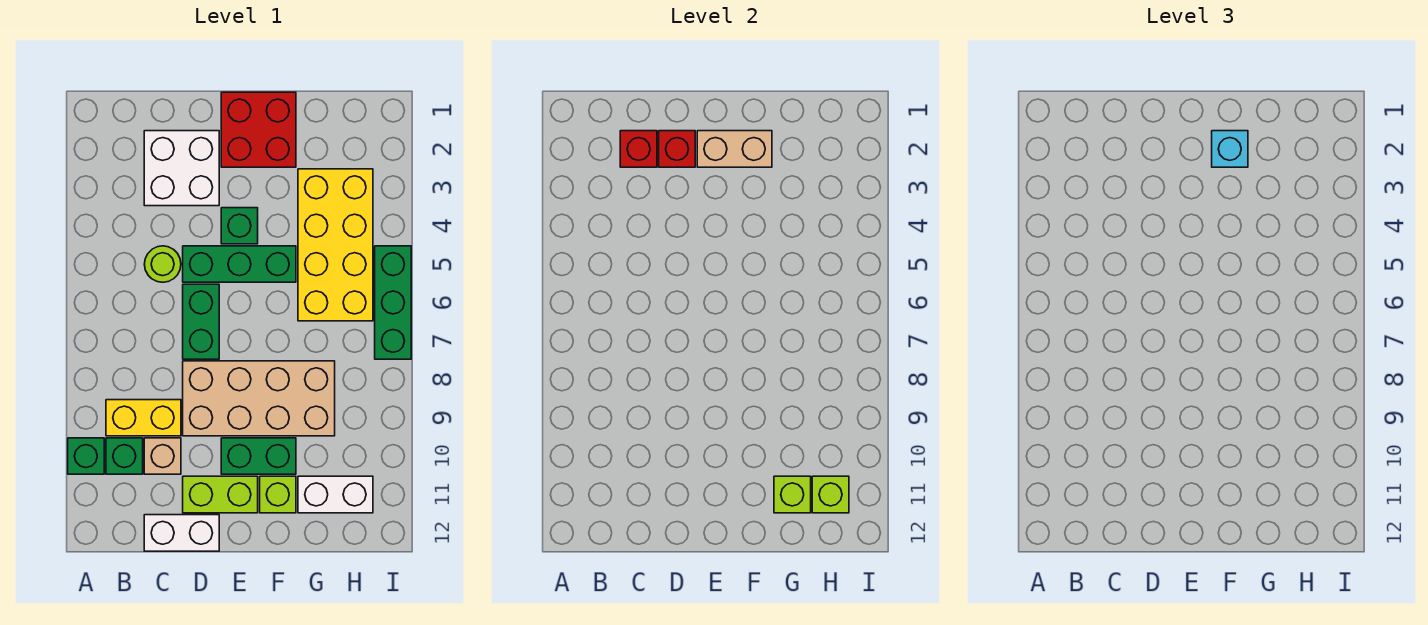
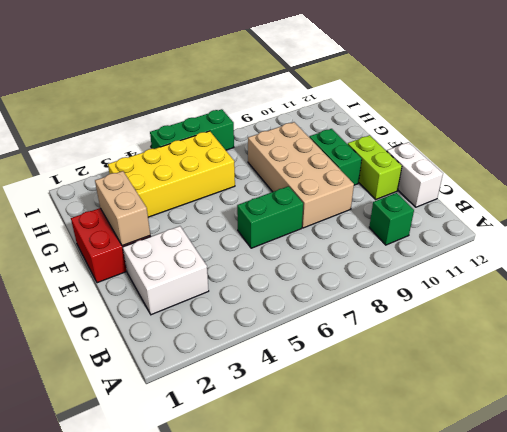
none -> green 1x1 brick [68,438,104,474]
none -> yellow 1x2 brick [106,400,181,436]
none -> lime 1x1 round brick [144,246,181,282]

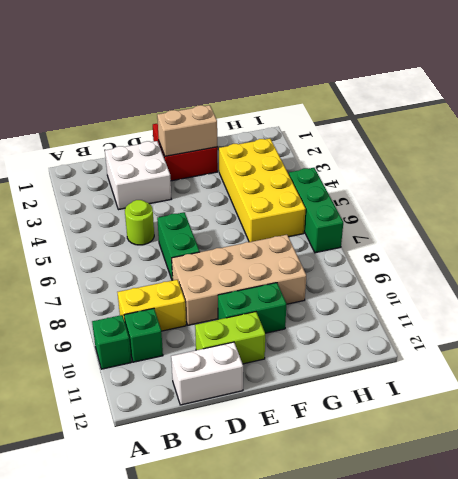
none -> tan 1x1 brick [144,438,181,474]
none -> green 1x3 brick [183,246,296,282]
none -> green 1x1 brick [221,208,258,244]

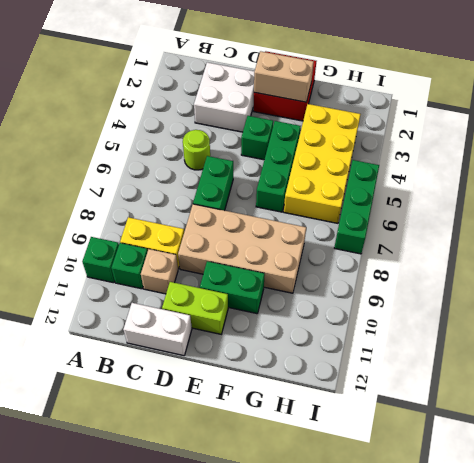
green 1x3 brick [256,121,301,212] -> green 1x3 brick turned to [183,246,296,282]
none -> lime 1x1 brick [260,476,296,513]
none -> white 1x2 brick [298,476,373,513]
none -> red 1x1 brick [620,131,657,167]

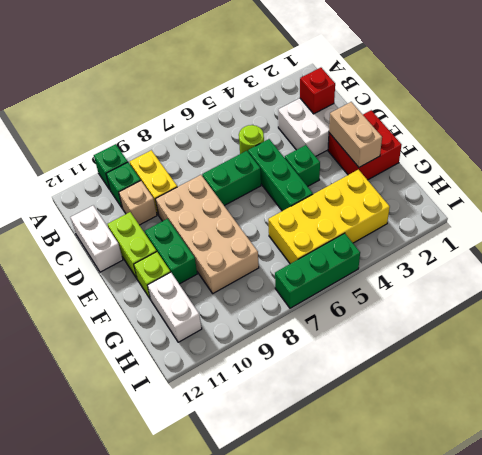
none -> red 1x1 brick [659,131,695,167]
none -> lime 1x1 brick [774,476,811,513]
none -> lime 1x1 brick [812,476,849,513]

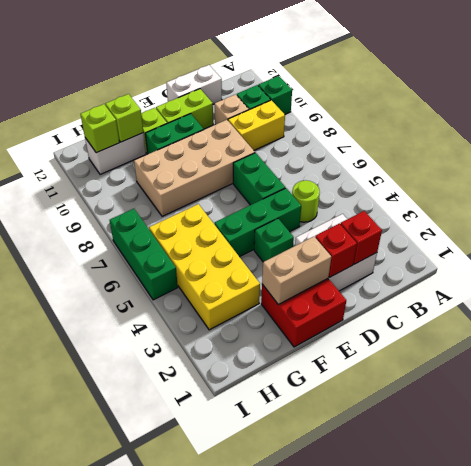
none -> cyan 1x1 brick [1212,131,1248,167]

